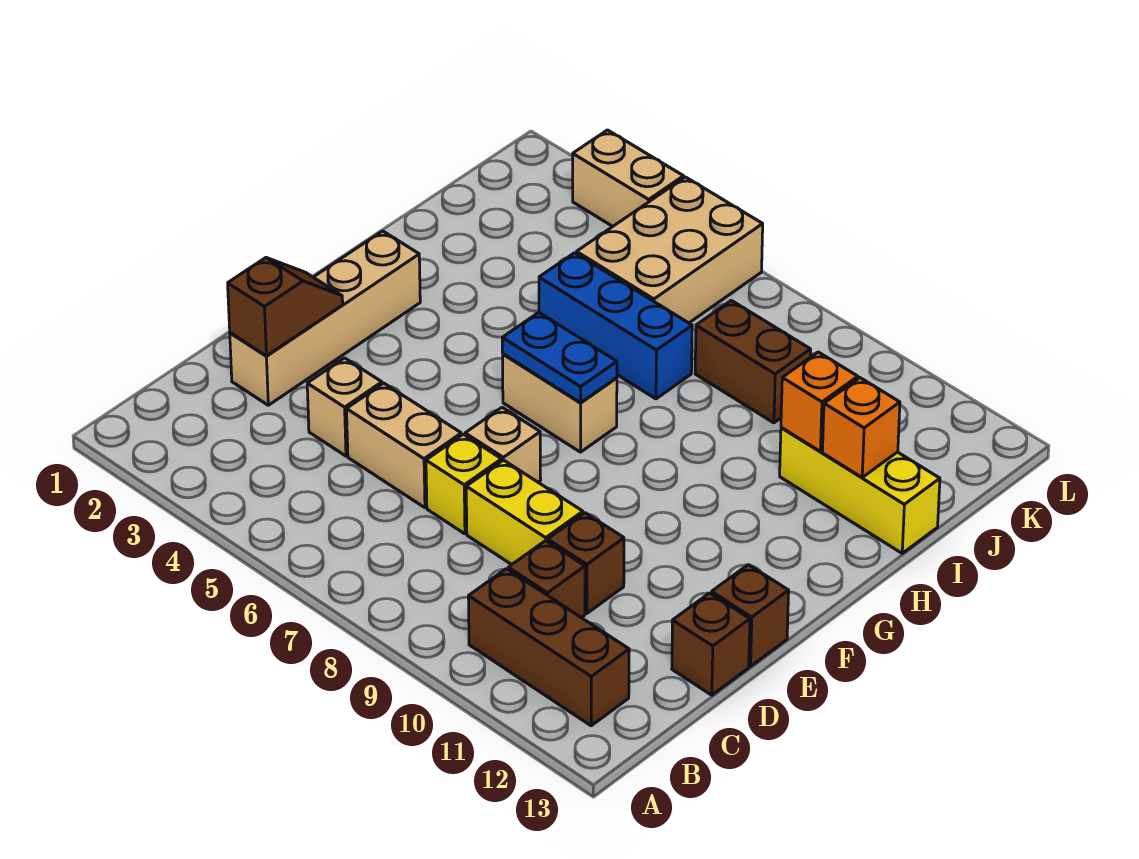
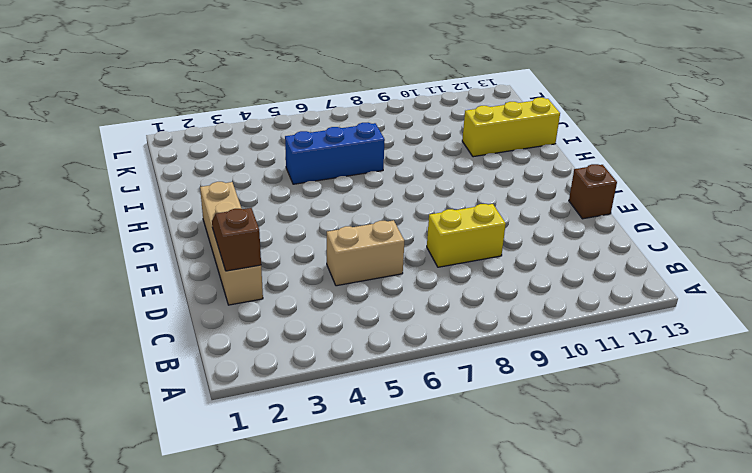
none -> brown 1x3 brick [468,569,629,726]
none -> brown 1x1 brick [508,541,585,618]
none -> tan 1x1 brick [307,358,382,456]

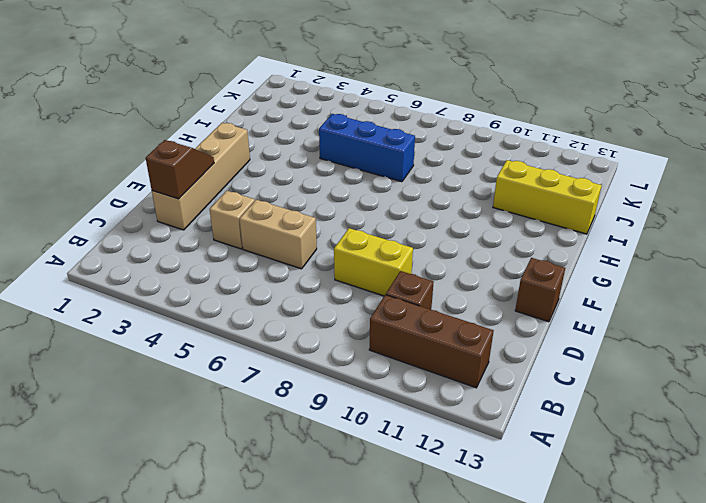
none -> yellow 1x1 brick [426,434,502,534]
none -> brown 1x1 brick [548,513,624,613]
none -> brown 1x1 brick [672,593,750,695]

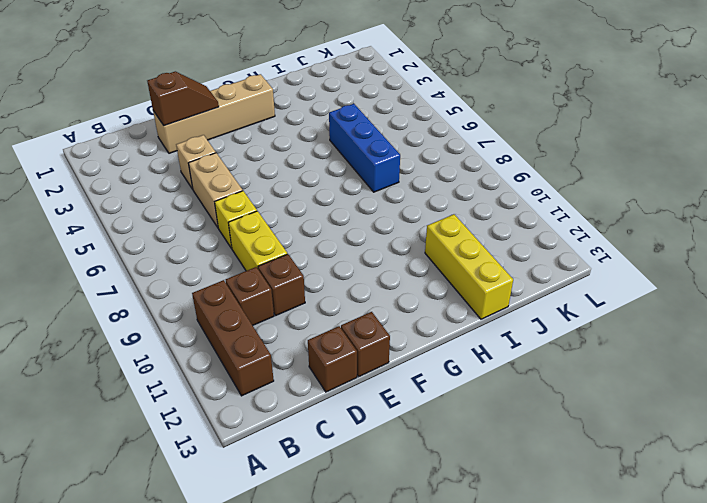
none -> tan 1x1 brick [465,408,541,482]
none -> tan 1x2 brick [503,354,617,452]
none -> tan 2x3 brick [576,177,763,323]

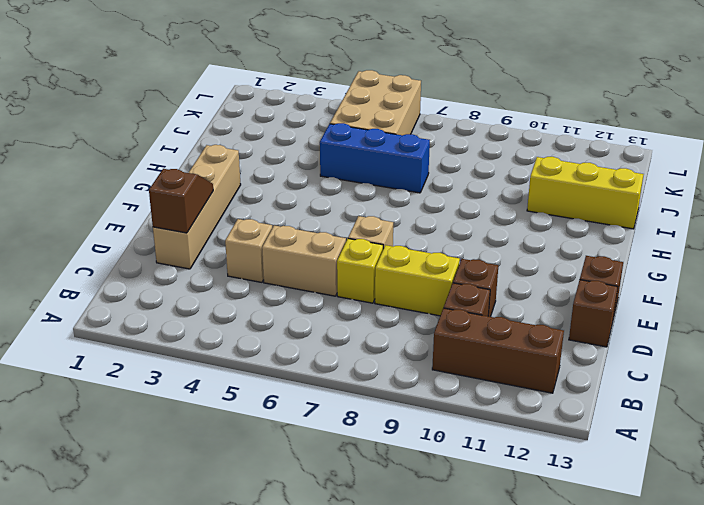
none -> tan 1x2 brick [503,354,617,452]
none -> brown 1x2 brick [695,300,811,423]
none -> tan 1x2 brick [573,130,684,226]

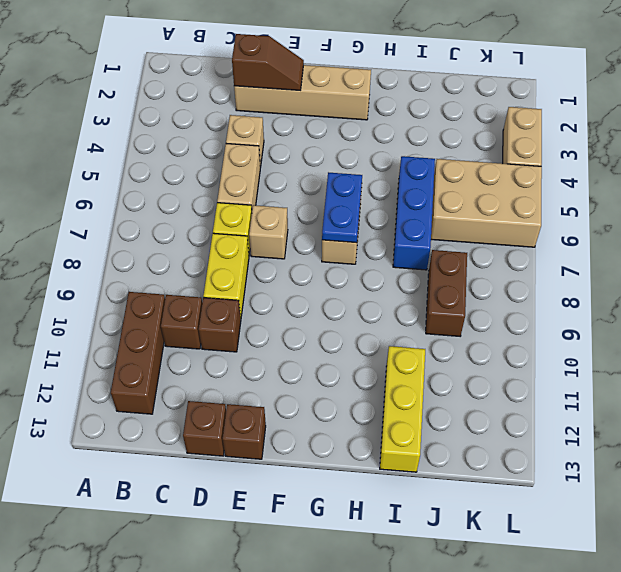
none -> orange 1x1 brick [781,352,858,451]
none -> orange 1x1 brick [822,378,900,477]

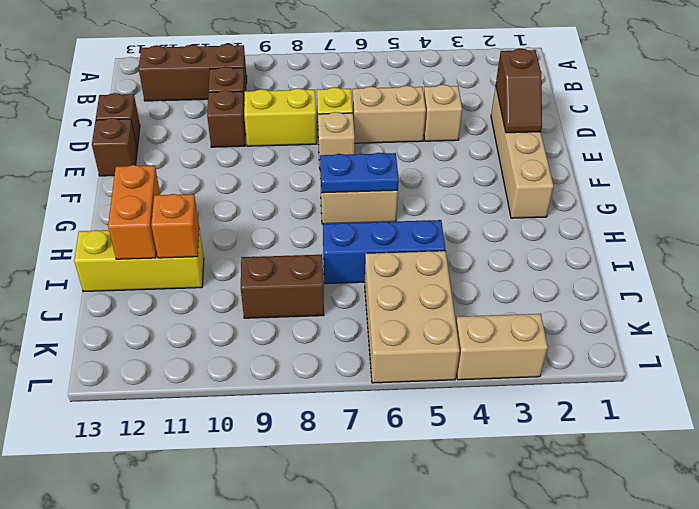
orange 1x2 brick [108,165,160,259] -> orange 1x1 brick [822,378,900,477]

